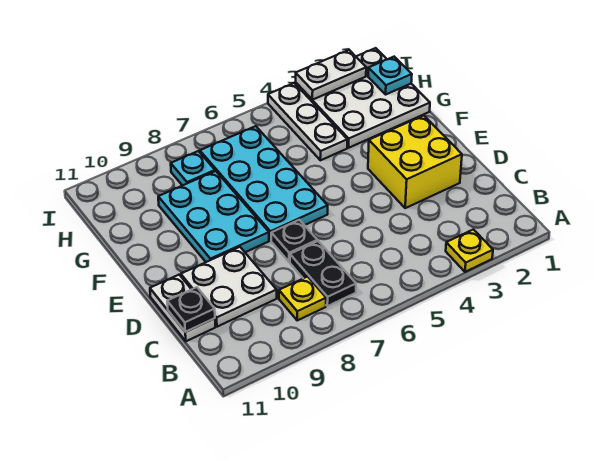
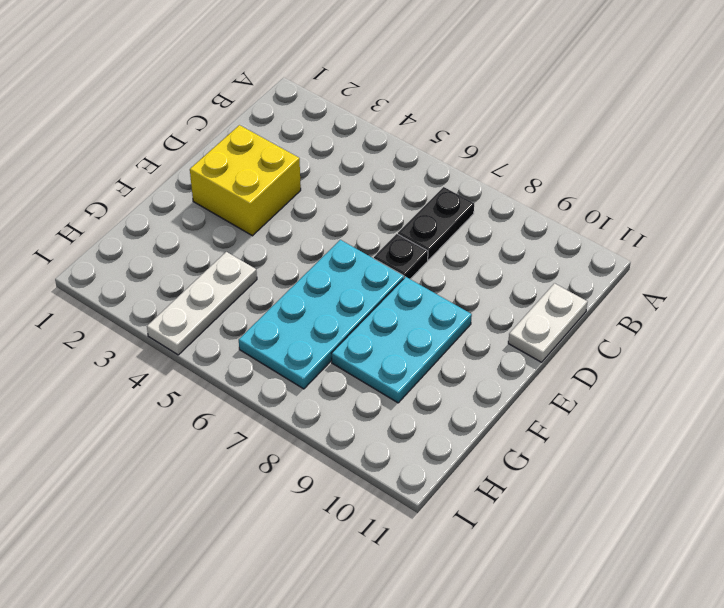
none -> yellow 1x1 plate [446,229,493,272]
none -> yellow 1x1 plate [279,277,326,320]
none -> white 2x2 plate [181,247,277,327]

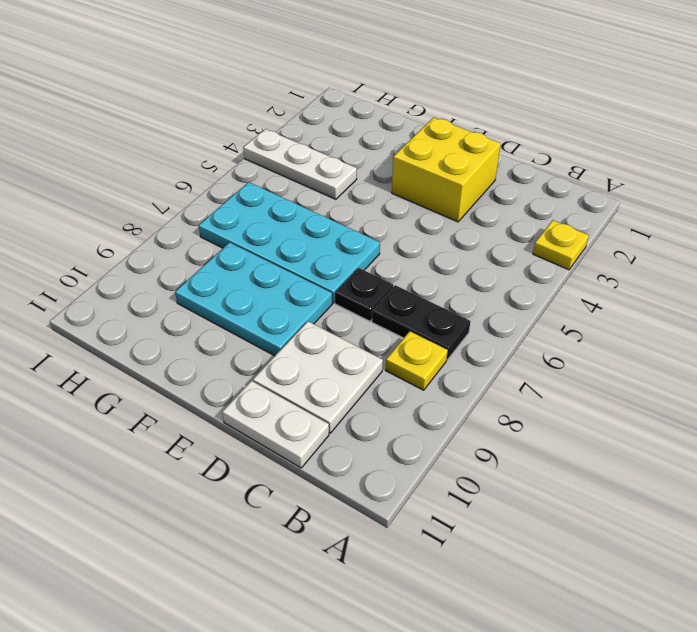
none -> white 3x3 plate [296,48,430,148]
none -> cyan 1x1 plate [171,151,215,186]
none -> black 1x1 plate [167,287,215,332]

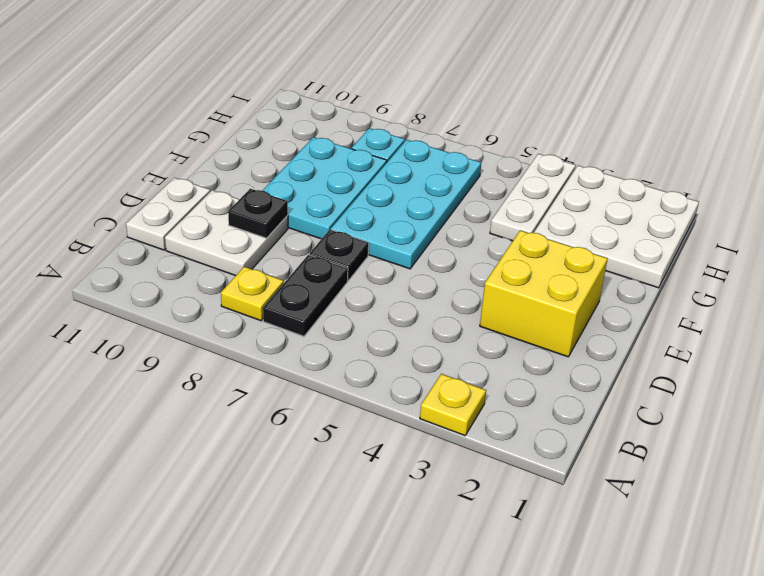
black 1x1 plate [228,189,288,238] -> black 1x1 plate moved to [167,287,215,332]
none -> cyan 1x1 plate [368,57,412,94]
none -> white 1x2 plate [296,50,366,100]

